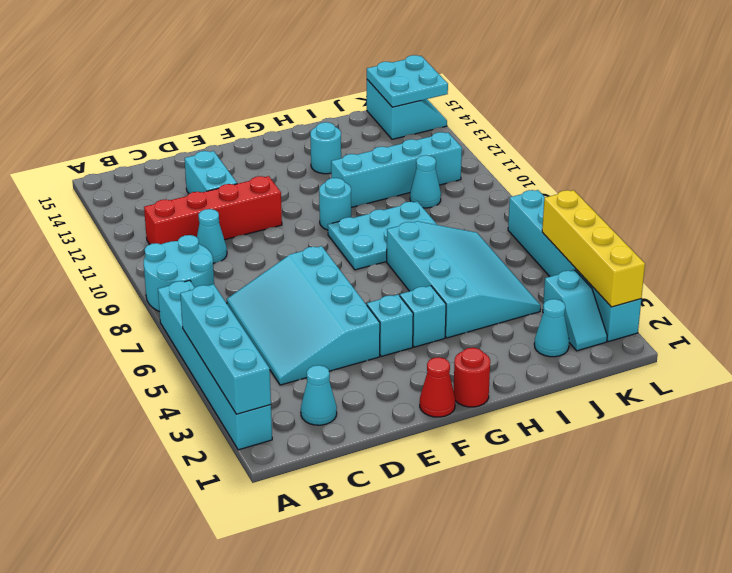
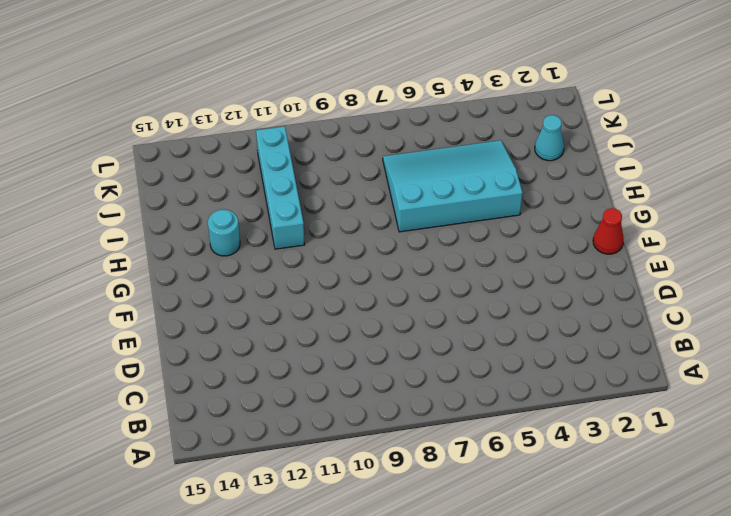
none -> cyan 1x6 brick [158,280,272,450]
none -> cyan 2x2 round brick [144,235,214,311]
none -> red 1x4 brick [144,176,282,244]

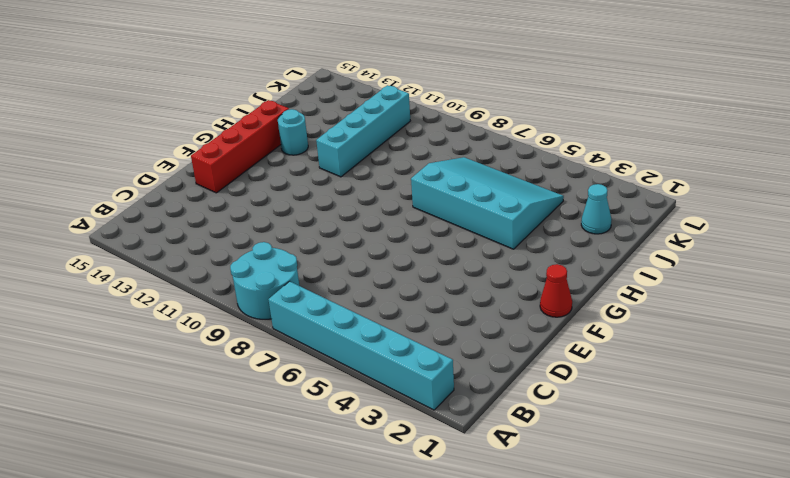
red 1x4 brick [191,100,289,193] -> red 1x4 brick moved to [144,176,282,244]
none -> cyan 1x1 cone [301,365,337,425]
none -> cyan 3x4 slope [227,246,380,385]
none -> cyan 1x1 cone [197,209,227,263]

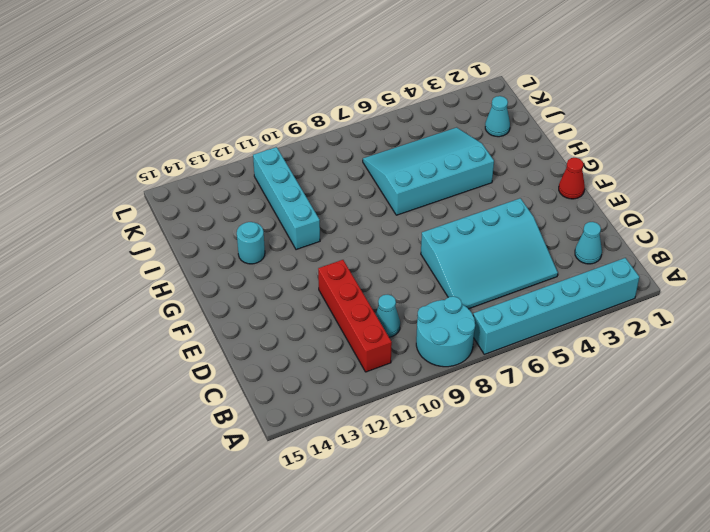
none -> cyan 1x2 brick [185,151,237,194]
none -> cyan 1x1 brick [367,295,413,356]
none -> red 1x1 round brick [454,348,490,407]

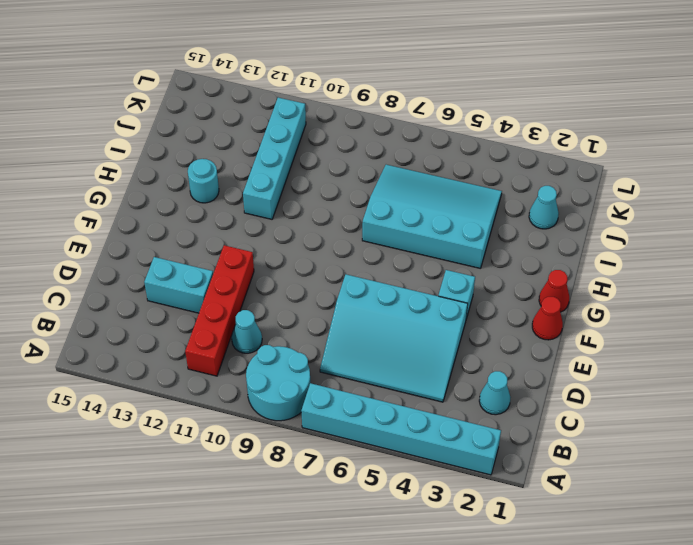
red 1x1 cone [539,270,569,312] -> red 1x1 round brick [454,348,490,407]
none -> cyan 1x1 brick [400,286,446,347]
none -> cyan 2x3 plate [328,201,437,270]
none -> cyan 1x1 round brick [319,178,351,230]

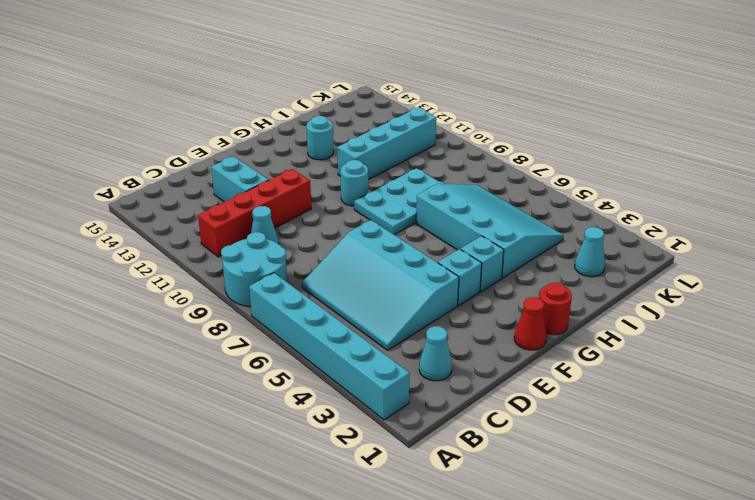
none -> cyan 1x1 cone [410,155,441,208]
none -> cyan 1x2 slope [543,270,607,351]
none -> cyan 2x2 slope [367,80,447,139]

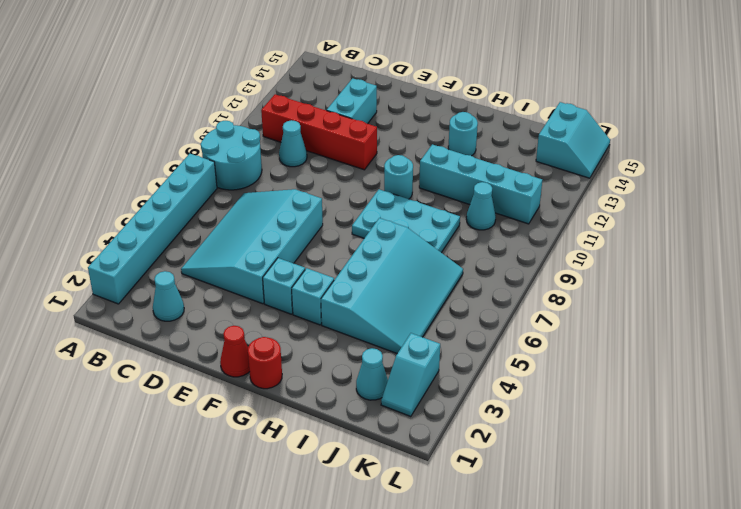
none -> cyan 1x6 brick [508,190,641,342]
none -> cyan 1x4 brick [180,284,271,414]
none -> cyan 2x2 plate [367,55,448,107]

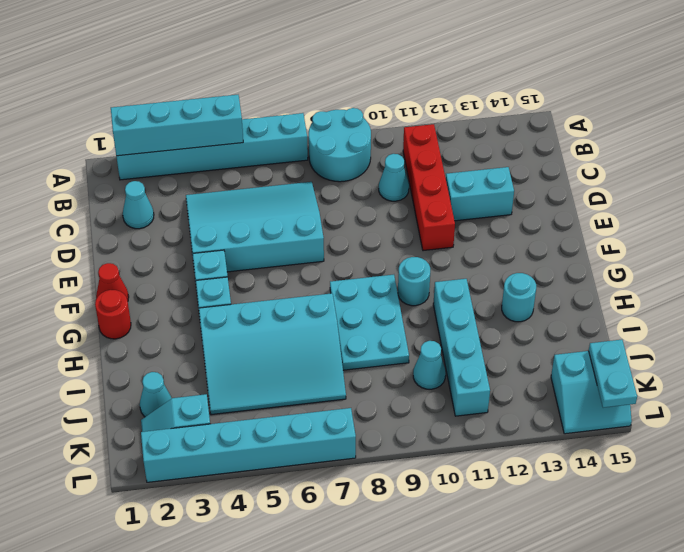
cyan 1x2 plate [589,340,637,408] -> cyan 2x2 plate [367,55,448,107]
none -> yellow 1x4 brick [542,190,645,307]

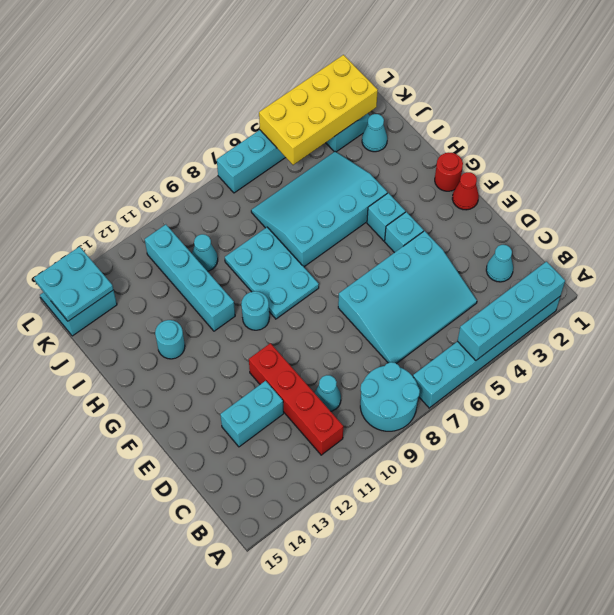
yellow 2x4 brick [259,55,378,165] -> yellow 1x4 brick [542,190,645,307]

